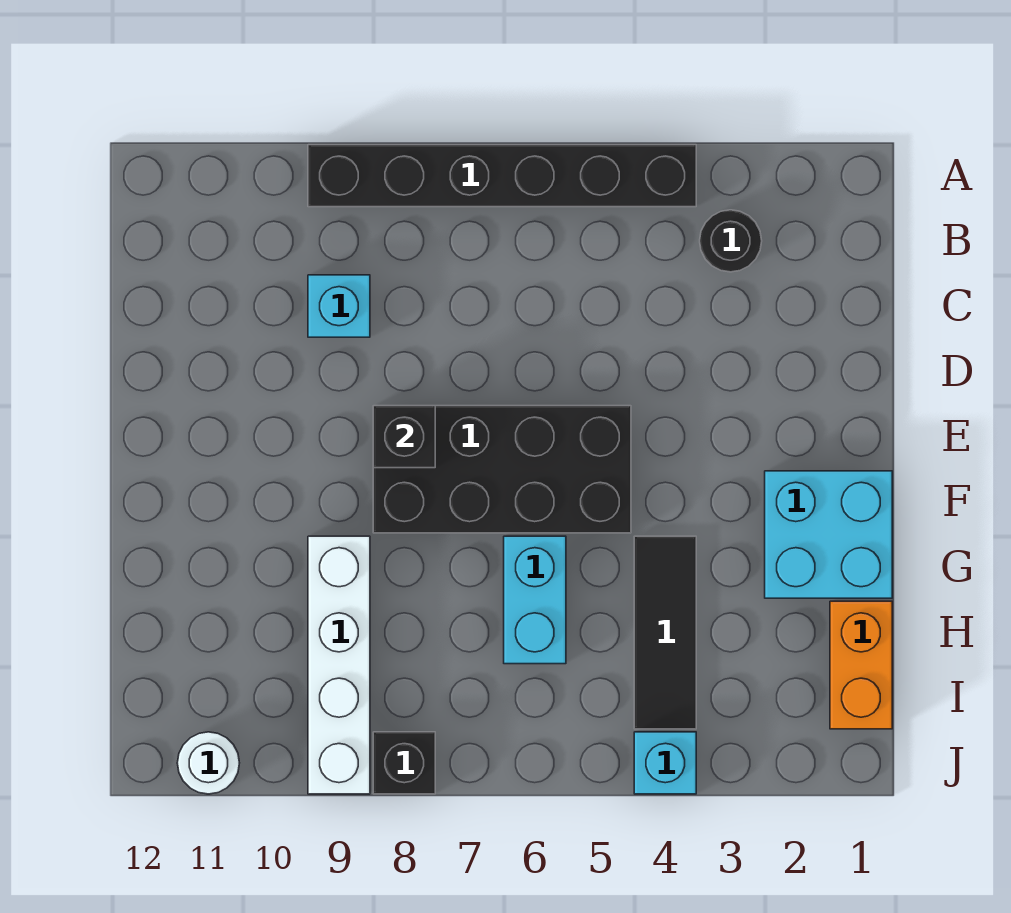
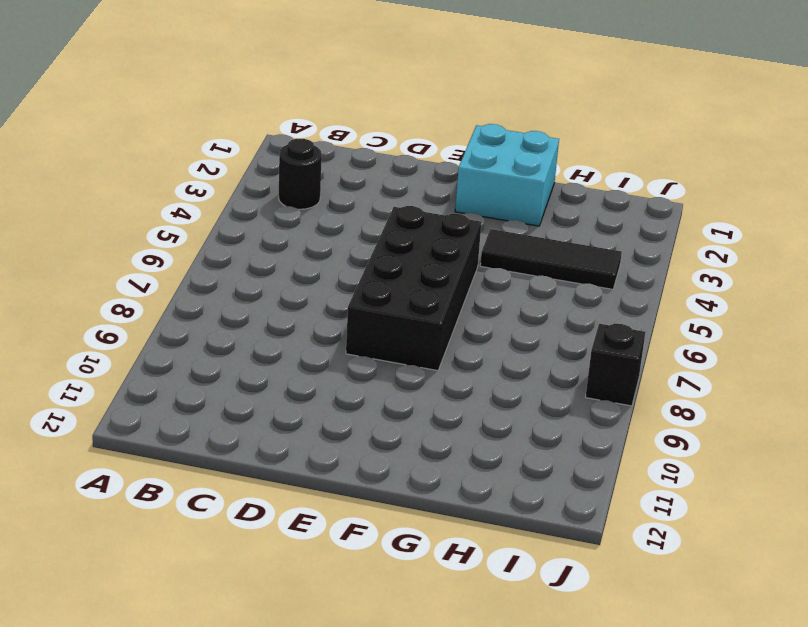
none -> black 1x6 brick [308,145,696,207]
none -> cyan 1x1 brick [308,275,370,337]
none -> cyan 1x2 brick [504,536,566,664]

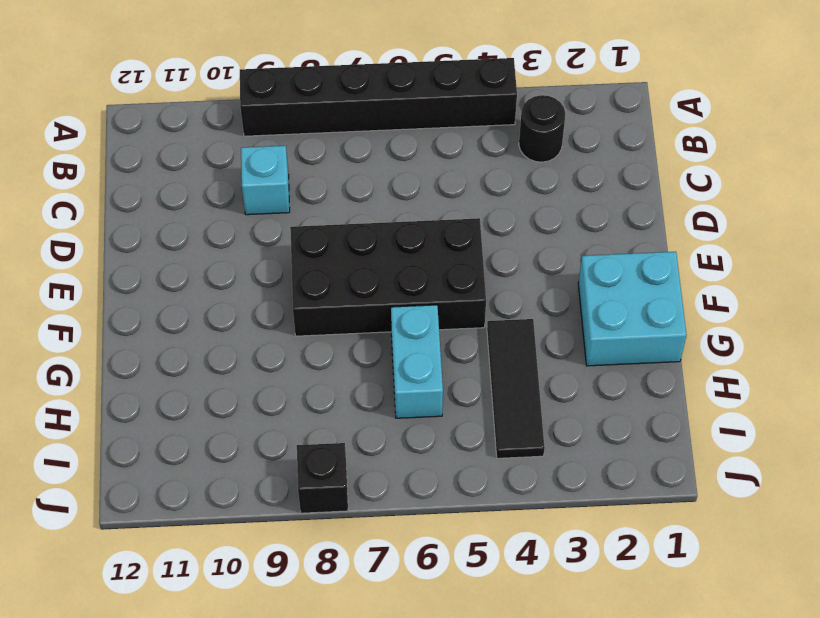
none -> white 1x4 brick [308,536,370,794]
none -> orange 1x2 brick [830,601,892,729]
none -> cyan 1x1 brick [634,732,696,794]

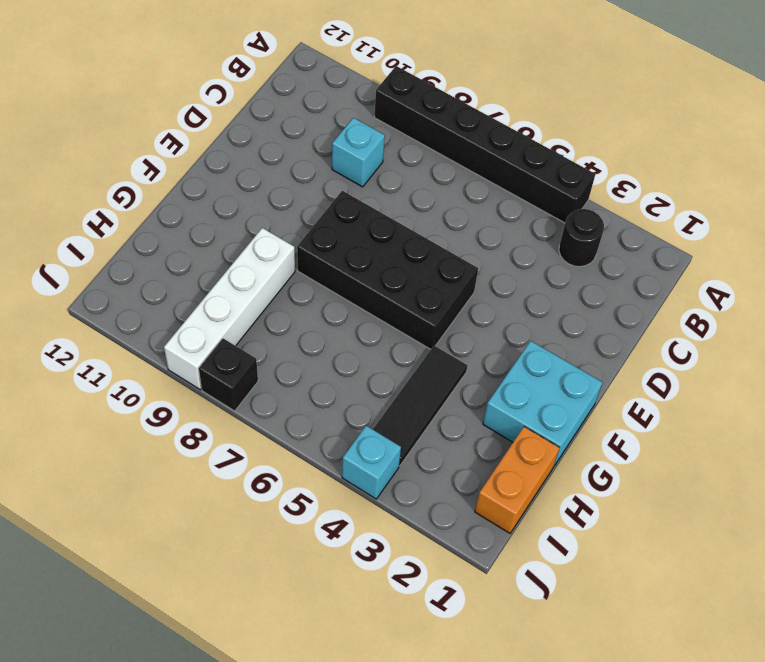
none -> cyan 1x2 brick [504,536,566,664]
none -> white 1x1 round brick [177,732,239,794]
none -> black 1x1 brick [373,406,435,468]

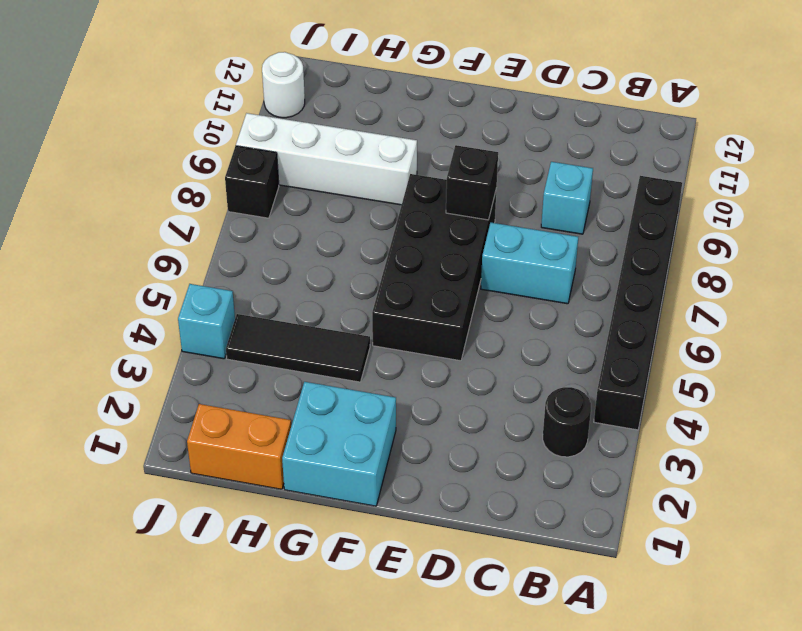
cyan 1x2 brick [481,223,578,304] -> cyan 1x2 brick moved to [504,536,566,664]

